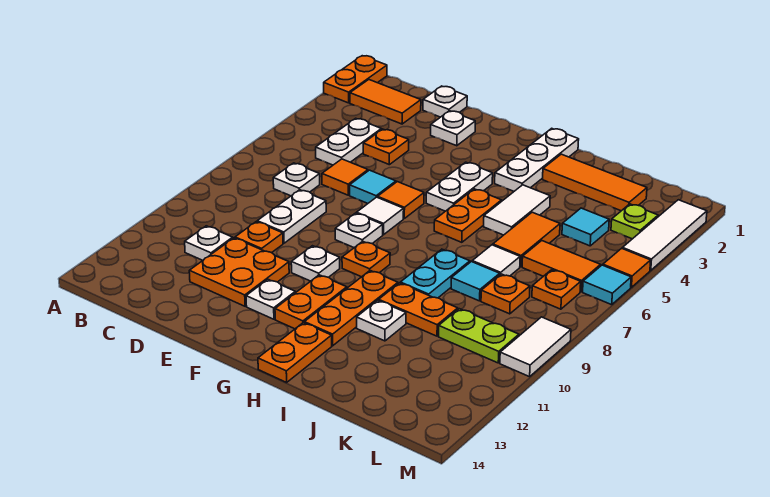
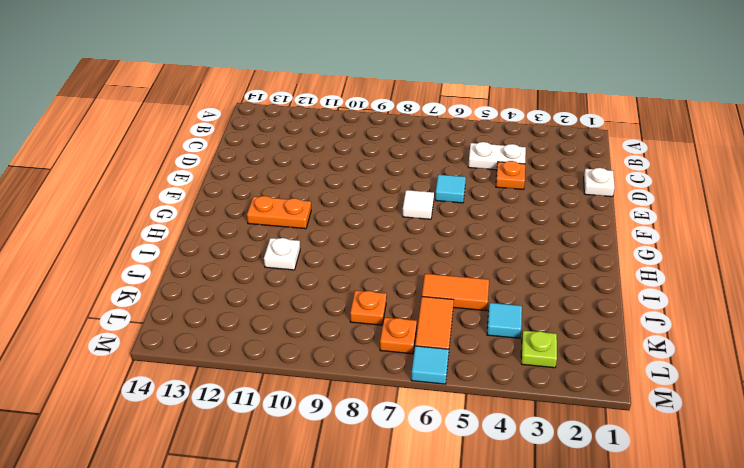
none -> orange 1x2 plate [324,56,387,103]
none -> orange 1x2 tile [350,80,421,124]
none -> white 1x1 plate [273,163,320,196]
none -> white 1x1 plate [185,226,233,261]

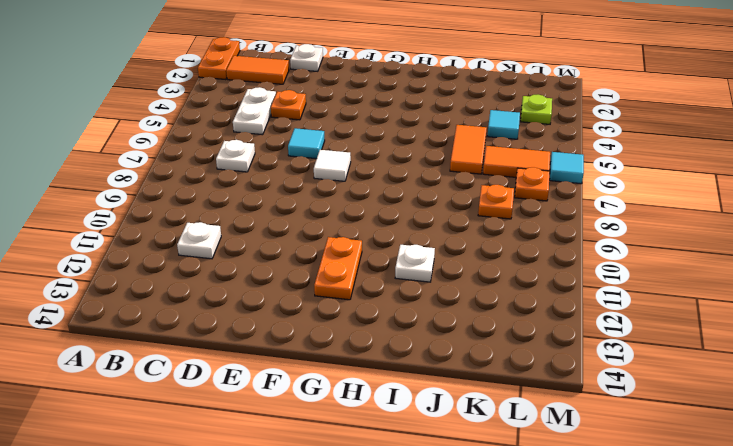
none -> orange 1x1 tile [322,159,368,195]
none -> white 1x2 plate [257,190,326,243]
none -> orange 1x1 plate [235,222,283,253]
none -> orange 2x2 plate [189,238,289,306]

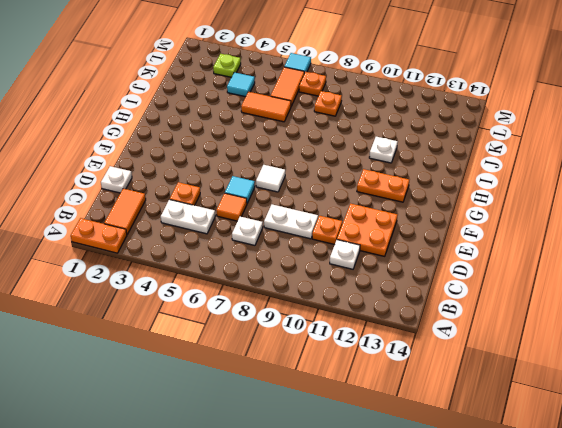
none -> white 1x1 plate [431,111,475,146]
none -> orange 1x1 tile [378,182,424,218]
none -> white 1x1 plate [335,213,383,248]
none -> white 1x1 plate [291,246,340,281]

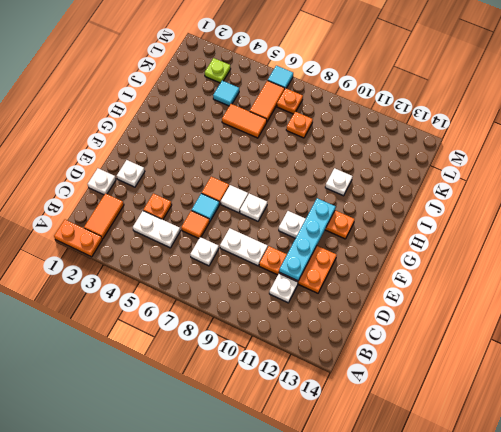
cyan 1x4 plate [279,198,336,281] -> none
none -> white 1x1 plate [246,280,295,319]
none -> white 1x2 plate [426,162,493,211]
none -> orange 1x1 plate [342,241,390,277]
none -> white 1x3 plate [495,128,579,191]

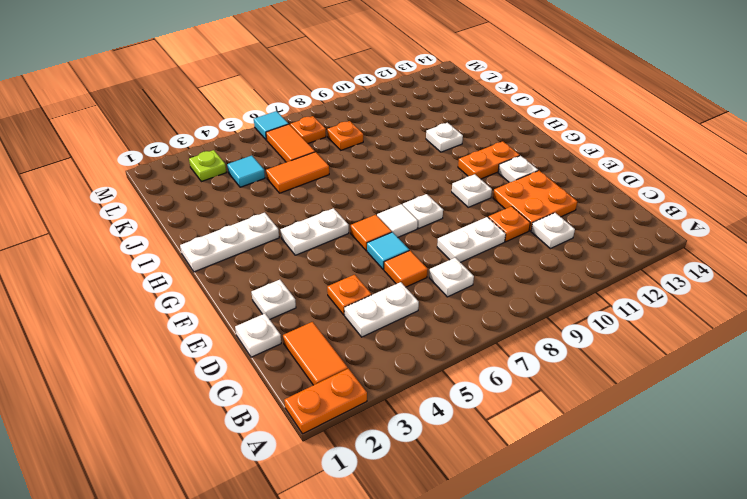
none -> orange 1x1 plate [342,241,390,277]
none -> orange 1x2 plate [434,189,502,242]
none -> orange 1x3 plate [304,271,398,346]
none -> orange 1x2 plate [258,323,332,382]

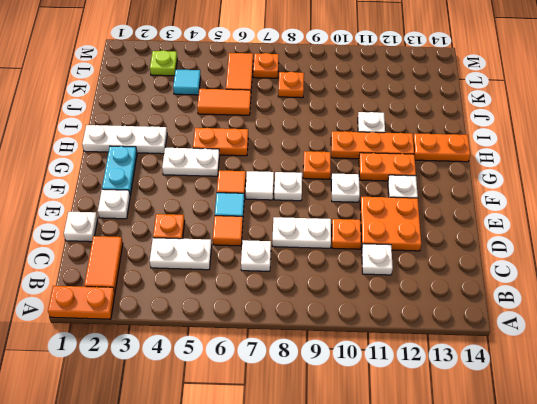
cyan 1x2 plate [102,146,137,195] -> cyan 1x2 plate turned to [400,249,470,298]
none -> orange 1x3 tile [543,154,647,211]
none -> white 1x2 tile [484,185,550,235]
none -> orange 1x2 plate [379,283,458,336]
none -> white 1x1 tile [472,245,520,276]

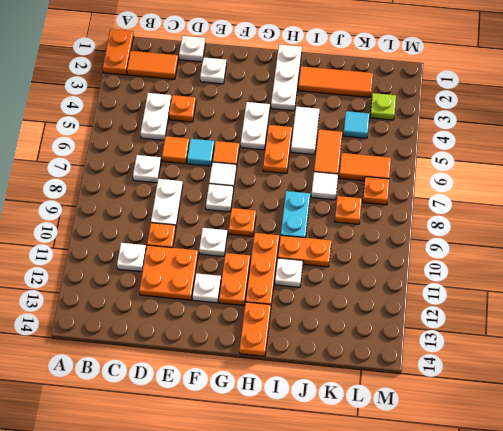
none -> cyan 1x1 tile [451,262,500,301]
none -> lime 1x2 plate [439,309,519,363]
none -> white 1x3 tile [622,200,707,270]
none -> orange 1x1 tile [603,248,651,287]

